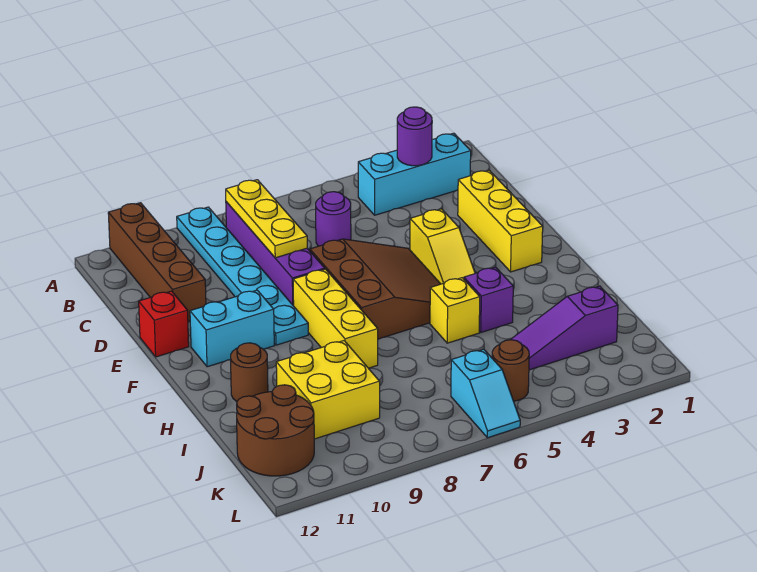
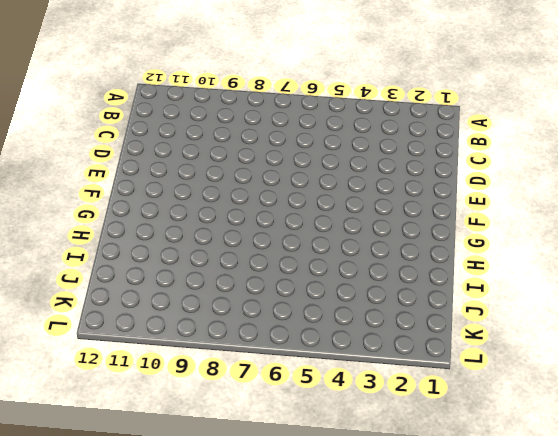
none -> cyan 1x6 plate [177,207,308,345]
none -> brown 1x4 brick [108,203,206,322]
none -> cyan 1x3 brick [358,133,471,215]

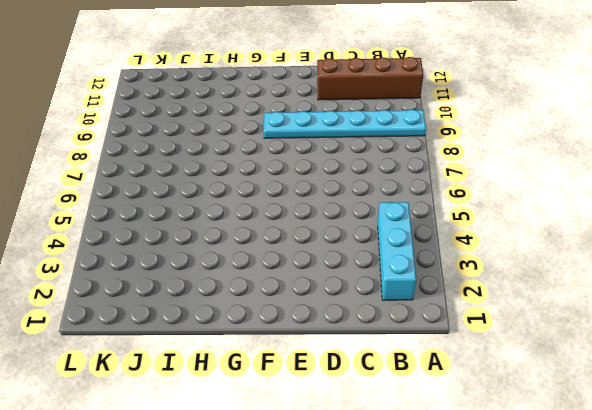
none -> purple 1x4 brick [226,202,325,306]
none -> purple 1x1 round brick [316,192,351,246]
none -> yellow 1x3 brick [458,170,543,272]

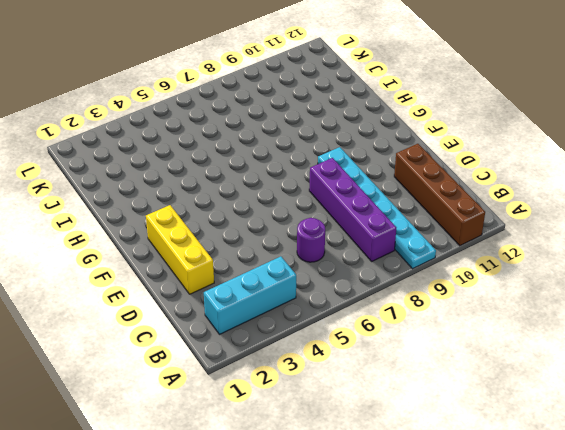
none -> yellow 1x2 slope [410,209,475,284]
none -> brown 3x3 slope [310,239,440,339]
none -> red 1x1 brick [139,291,189,357]

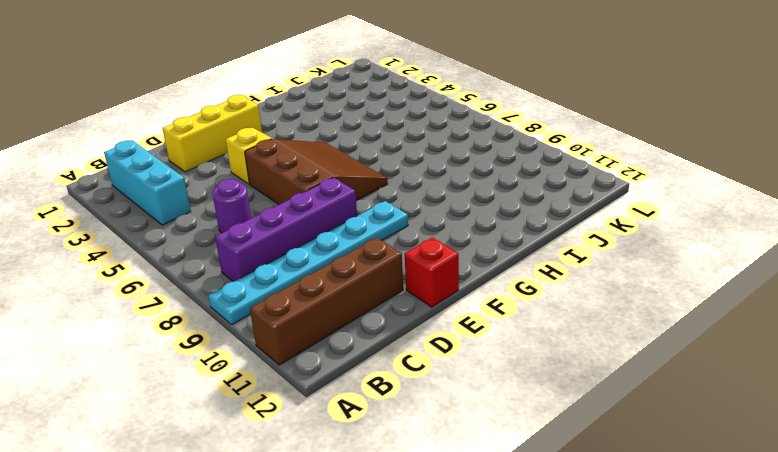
brown 3x3 slope [245,139,388,204] -> brown 3x3 slope turned to [310,239,440,339]
none -> yellow 1x3 brick [293,269,378,368]
none -> cyan 1x2 brick [190,290,274,367]
none -> purple 1x1 brick [464,267,513,332]

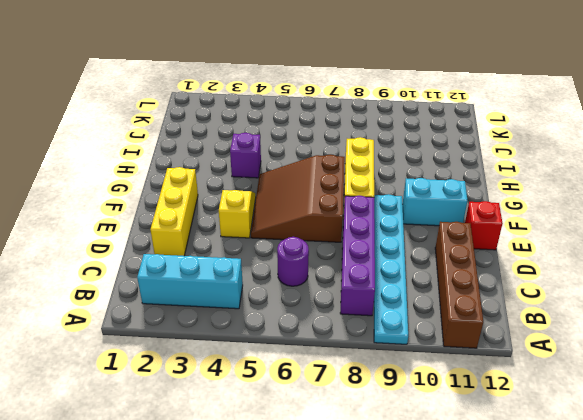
none -> yellow 1x1 brick [430,278,480,343]
none -> brown 1x1 round brick [231,343,268,401]
none -> yellow 2x2 brick [276,341,380,439]

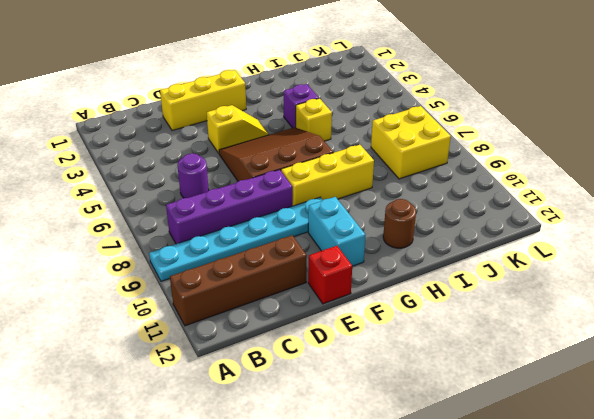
yellow 2x2 brick [371,106,451,179] -> yellow 2x2 brick moved to [276,341,380,439]
none -> cyan 1x3 brick [358,133,471,215]
none -> purple 1x3 slope [510,286,618,370]
none -> brown 2x2 round brick [237,385,314,476]

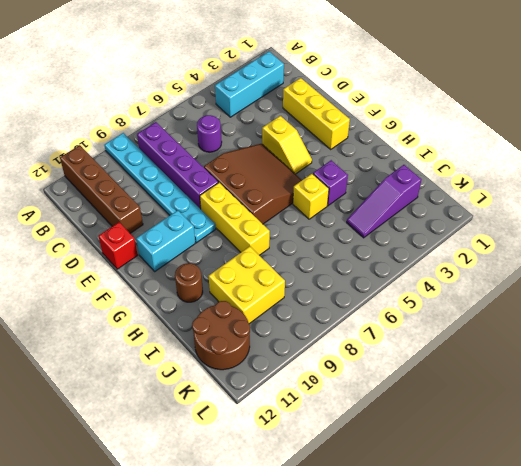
none -> brown 1x1 round brick [492,340,529,401]
none -> cyan 1x2 slope [451,349,520,438]
none -> purple 1x1 round brick [397,107,432,166]

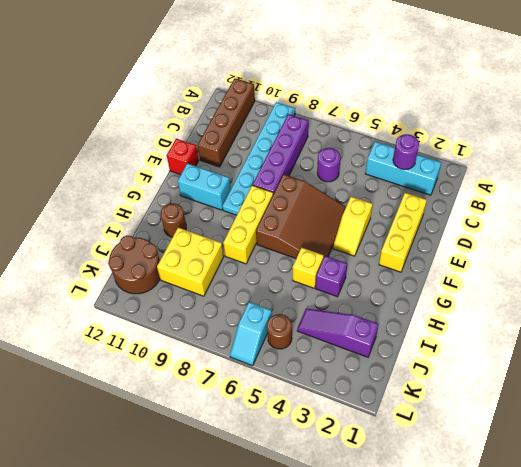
none -> yellow 1x3 plate [226,180,307,258]

